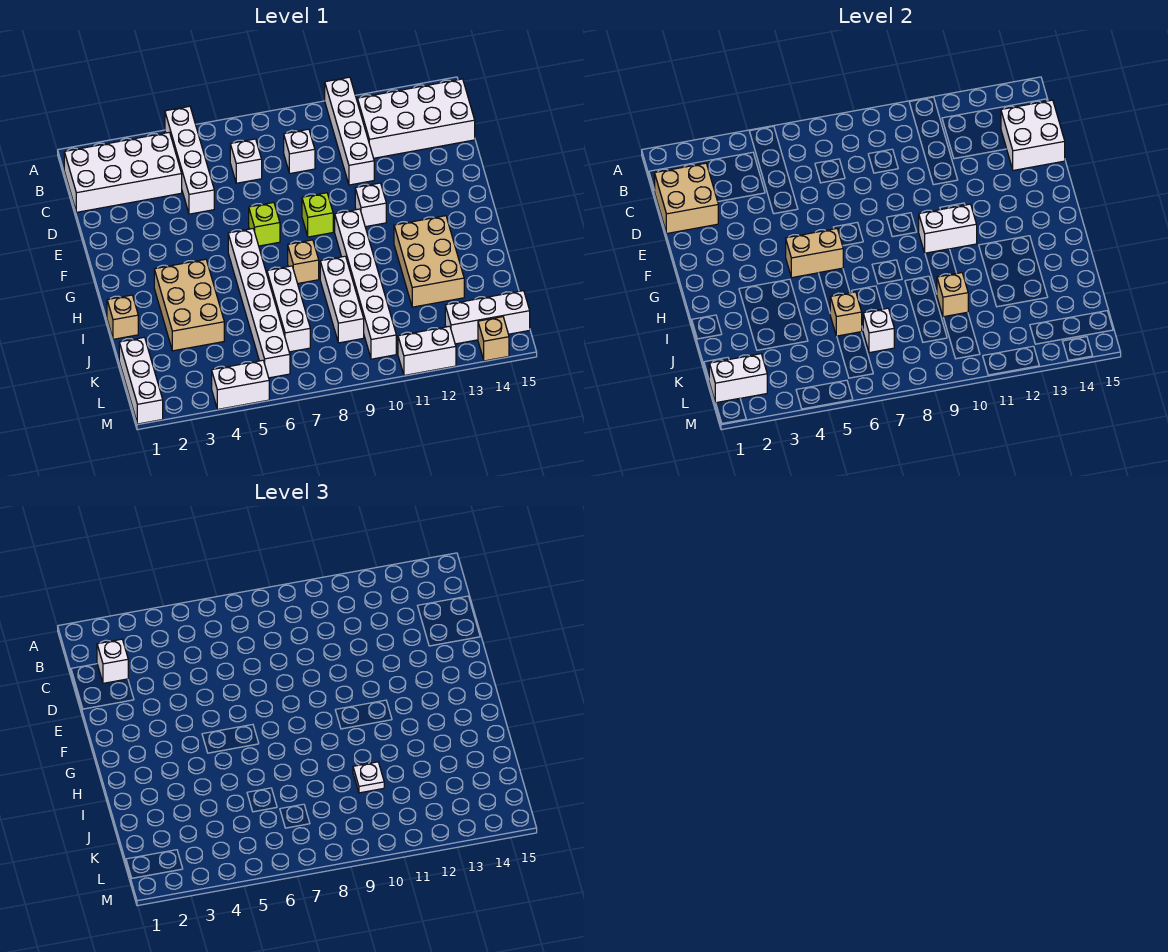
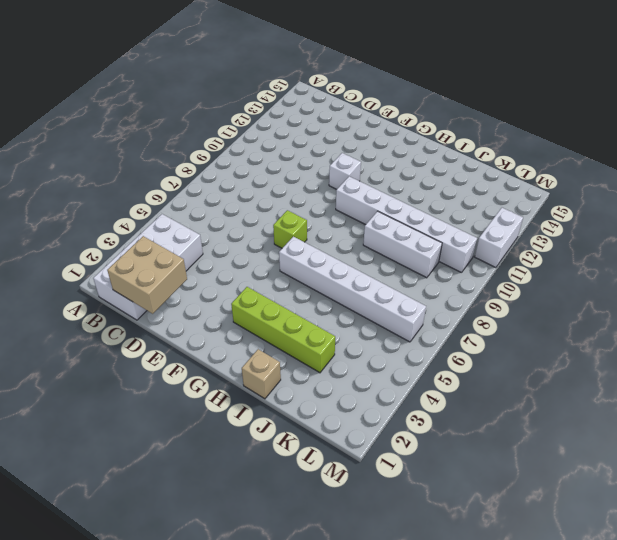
lime 1x4 brick [231,287,335,373] -> tan 2x3 brick [154,259,224,351]
none -> white 1x4 brick [165,106,214,214]
none -> white 1x4 brick [325,77,374,185]
none -> white 2x4 brick [357,79,475,158]
none -> white 1x1 brick [230,139,262,183]

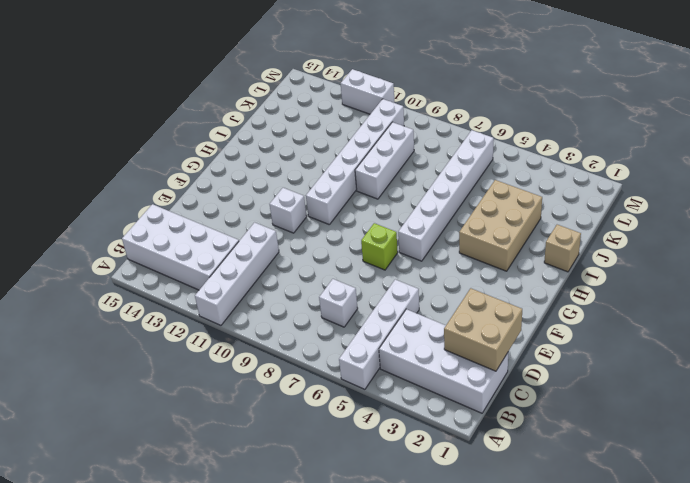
none -> white 1x1 brick [284,129,315,173]
none -> lime 1x1 brick [302,193,333,237]
none -> tan 1x1 brick [288,240,319,284]
none -> tan 2x3 brick [394,216,464,307]

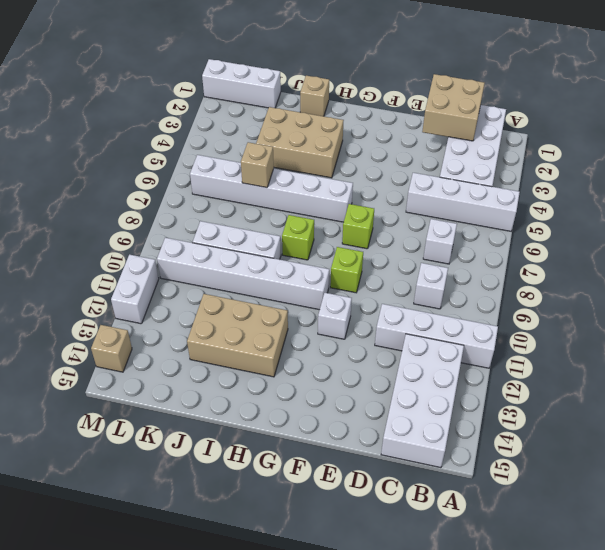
lime 1x1 brick [282,215,314,260] -> tan 1x1 brick [288,240,319,284]
none -> white 1x3 brick [267,266,310,352]
none -> white 1x3 brick [445,291,530,344]
none -> white 1x2 brick [212,360,269,409]
none -> white 2x2 brick [1001,100,1065,170]

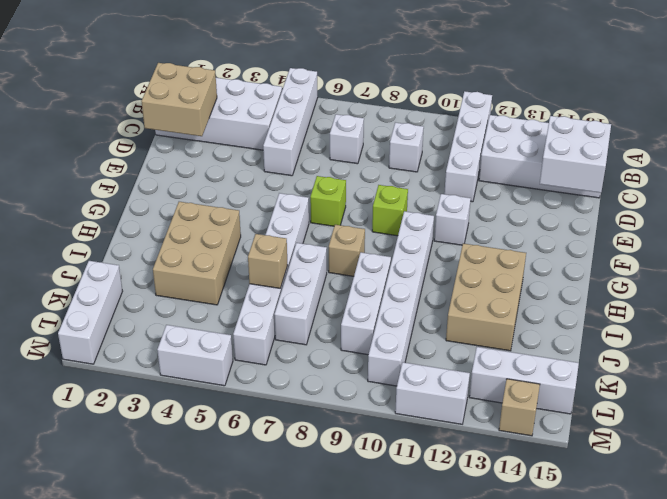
none -> tan 1x1 brick [107,295,138,339]
none -> tan 1x2 brick [786,229,843,278]
none -> white 1x2 brick [919,204,977,253]
none -> tan 1x1 brick [937,273,968,317]

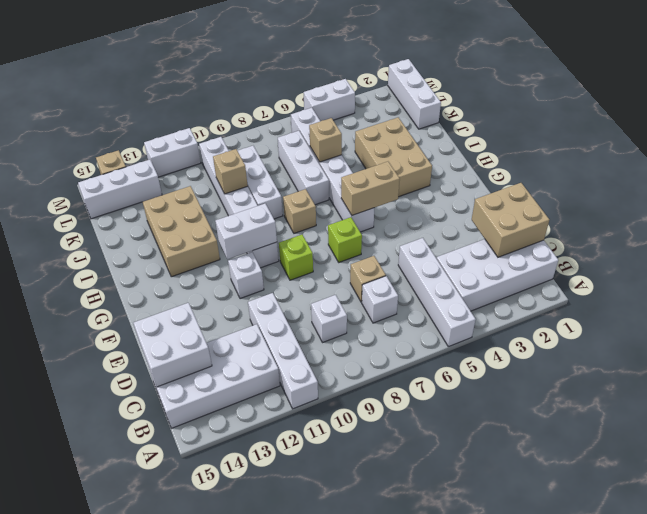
tan 1x1 brick [350,256,386,302] -> tan 1x1 brick moved to [107,295,138,339]
none -> white 1x1 brick [863,308,894,353]
none -> white 1x2 brick [709,354,767,403]
none -> white 1x1 brick [97,639,128,683]
none -> white 1x1 plate [353,762,384,793]

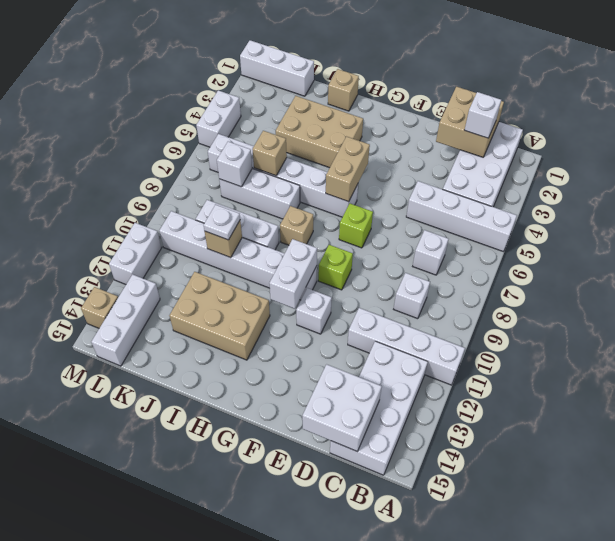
none -> white 1x2 brick [709,354,767,403]

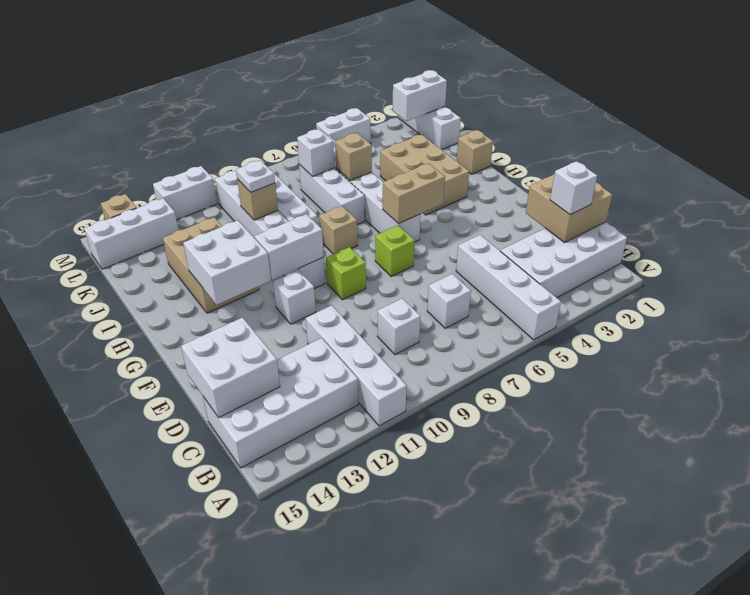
white 2x2 brick [183,220,271,305] -> none

